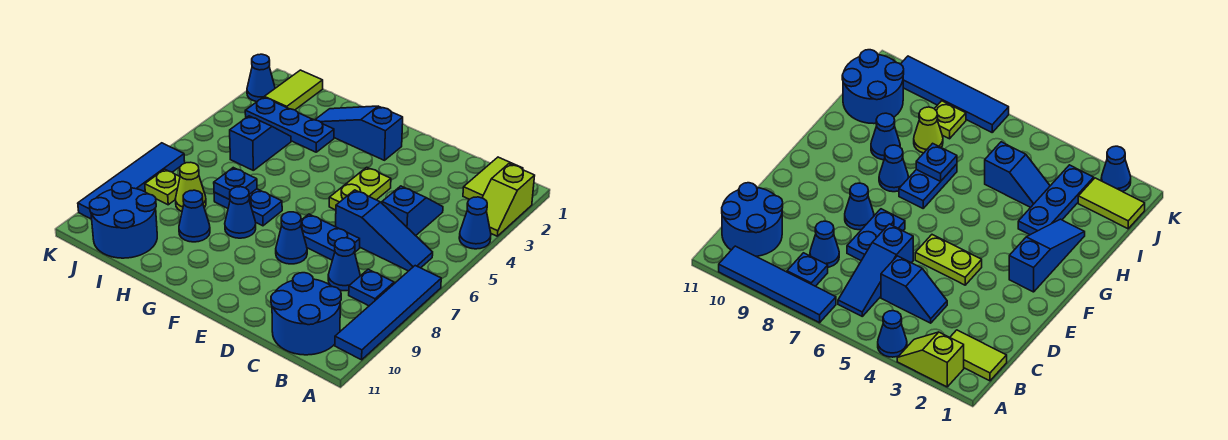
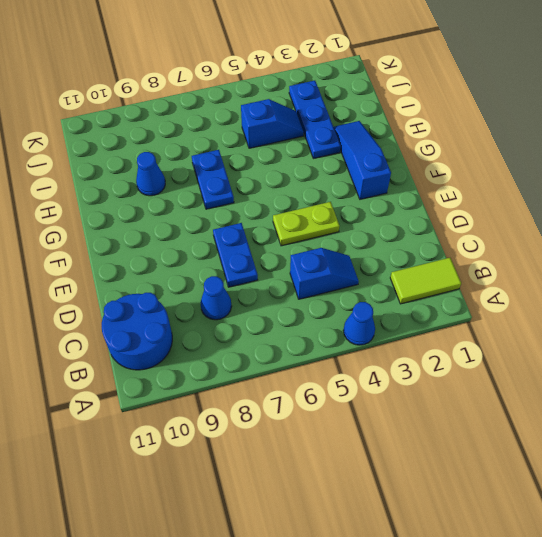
none -> lime 1x2 slope [482,164,535,236]
none -> blue 1x4 tile [335,266,441,360]
none -> blue 1x3 slope [336,190,433,271]

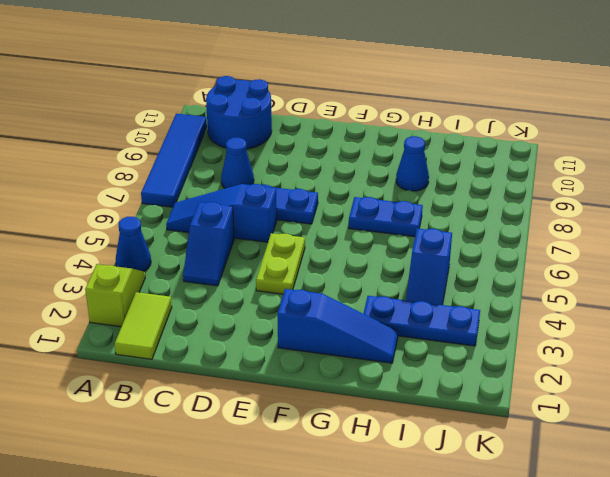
none -> blue 1x1 plate [349,269,394,306]
none -> blue 1x1 cone [276,212,307,264]
none -> blue 1x1 cone [225,187,256,238]

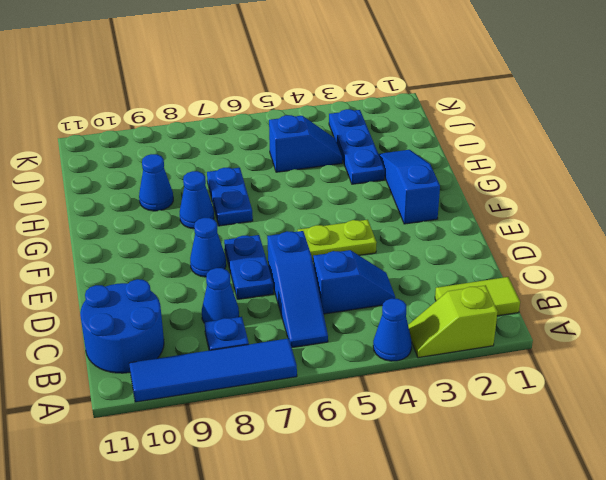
none -> lime 1x1 cone [176,162,206,212]
none -> blue 2x2 round brick [90,182,157,258]
none -> lime 1x2 tile [264,70,323,110]

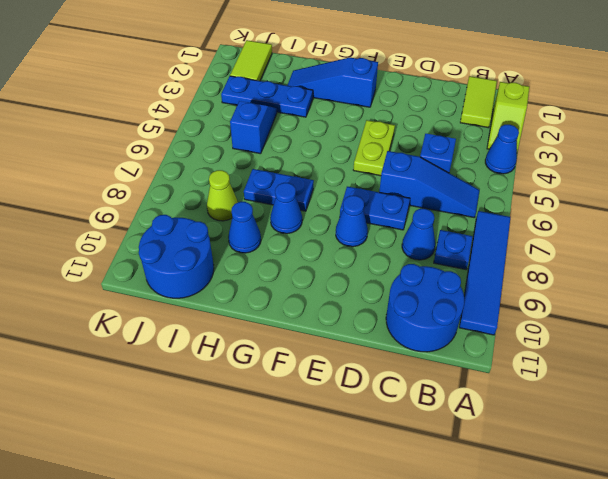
none -> lime 1x1 plate [145,169,180,205]
none -> blue 1x1 cone [247,54,275,102]
none -> blue 1x4 tile [78,143,185,219]

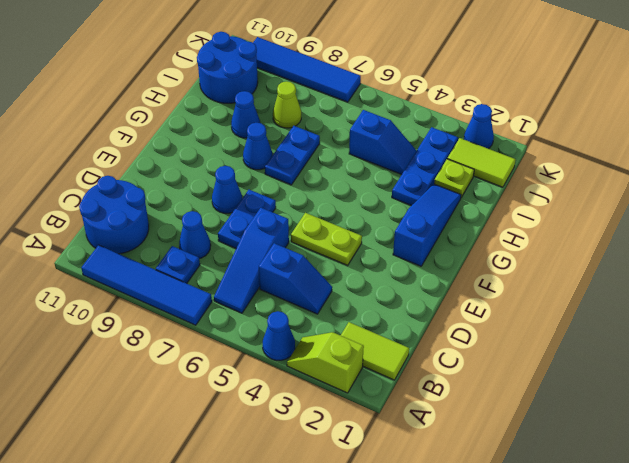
lime 1x1 plate [434,159,474,197] -> lime 1x1 plate moved to [145,169,180,205]
none -> blue 1x1 plate [214,168,257,200]

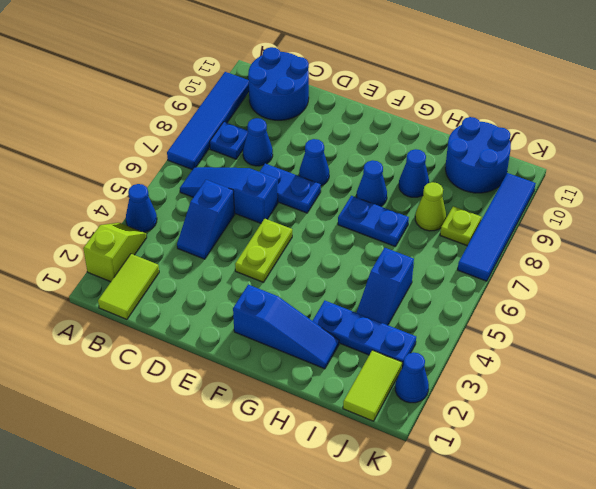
none -> blue 1x1 plate [214,168,257,200]

